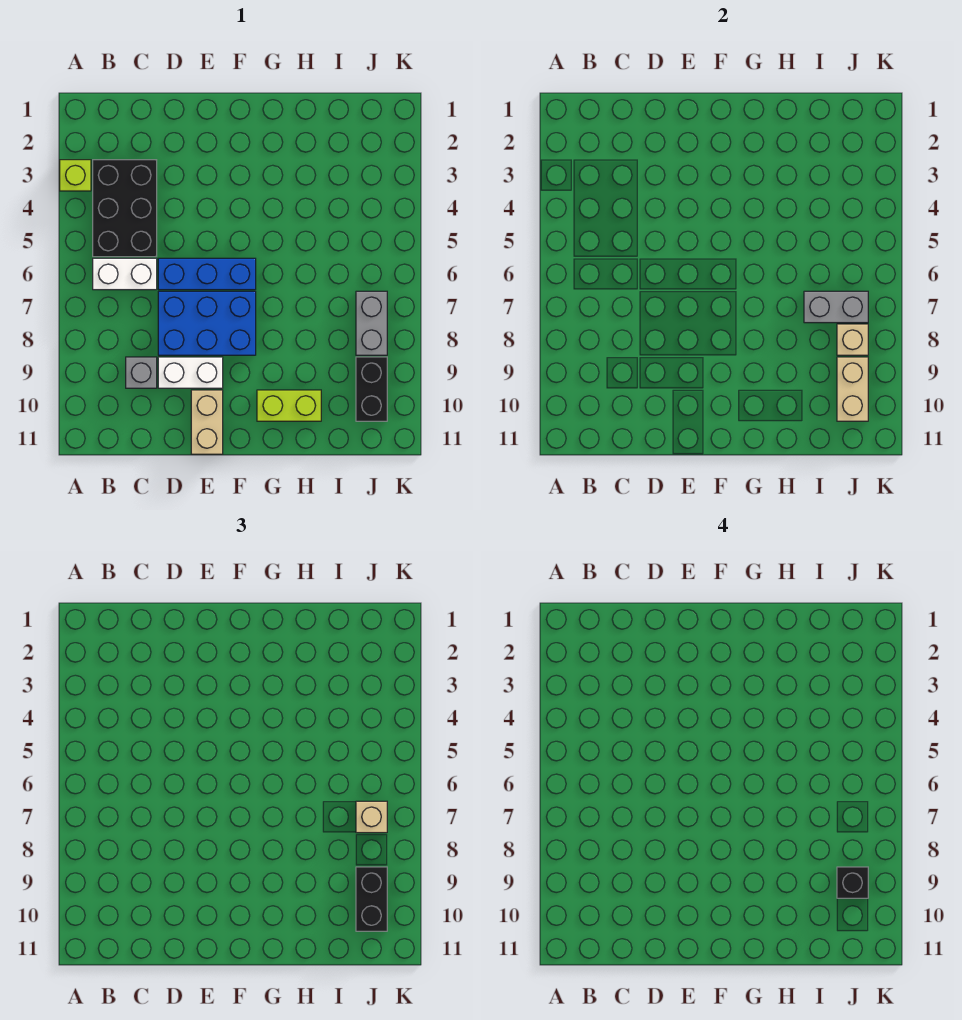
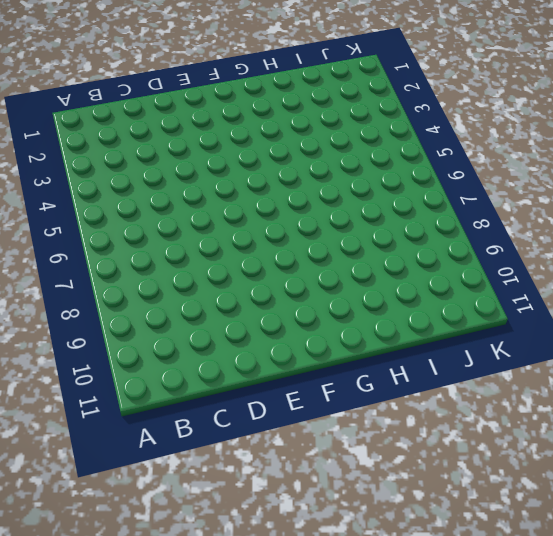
none -> lime 1x1 brick [60,160,91,191]
none -> black 2x3 brick [93,160,157,257]
none -> white 1x2 brick [93,258,157,290]

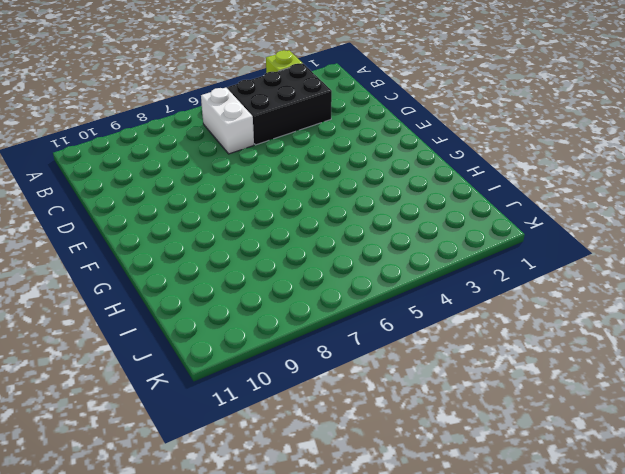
none -> grey 1x1 brick [126,357,157,388]
none -> blue 1x3 brick [158,258,256,290]
none -> blue 2x3 brick [158,291,256,355]

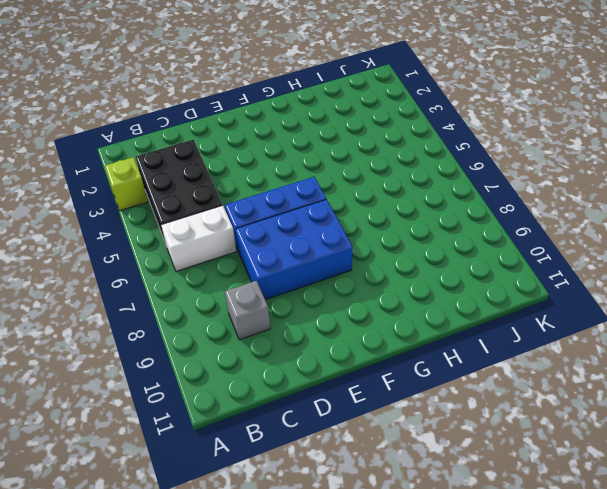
none -> white 1x2 brick [158,357,223,388]
none -> tan 1x2 brick [191,390,223,454]
none -> lime 1x2 brick [257,390,321,421]

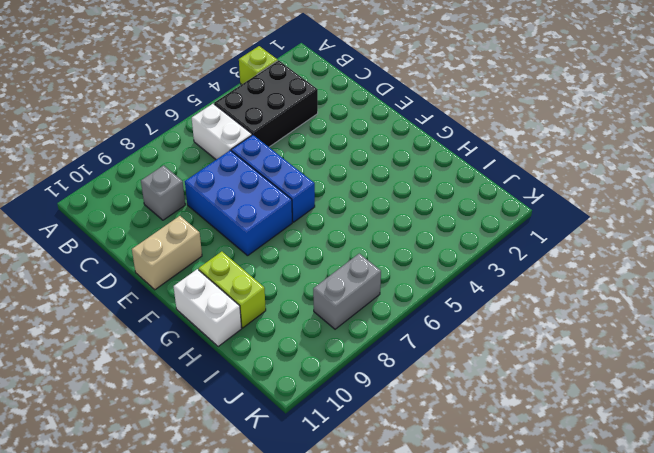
white 1x2 brick [174,269,242,347] -> white 1x2 brick moved to [158,357,223,388]
none -> black 1x2 brick [356,357,387,421]
none -> grey 1x2 brick [804,291,868,323]
none -> tan 1x1 brick [837,324,868,355]

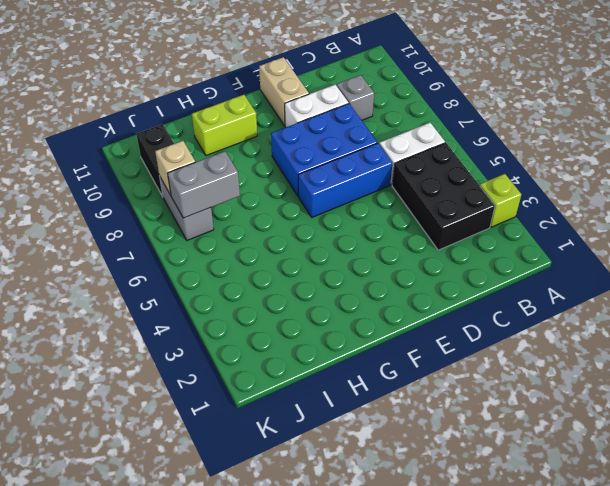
none -> tan 1x2 brick [837,357,868,421]
none -> tan 1x1 brick [356,801,387,833]
none -> black 1x2 brick [356,867,387,931]

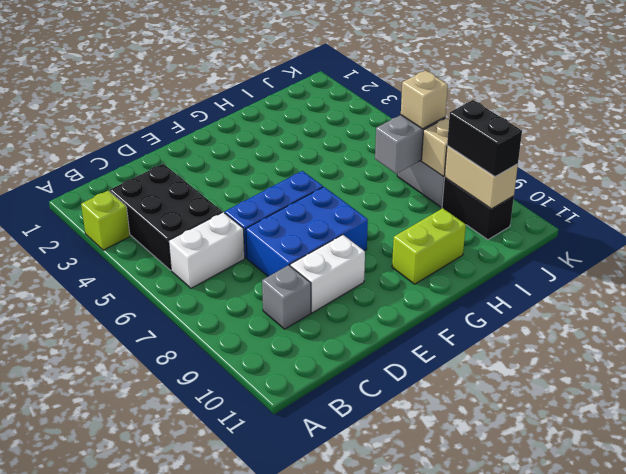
none -> tan 1x2 brick [191,390,223,454]
none -> black 1x1 brick [837,867,868,898]

